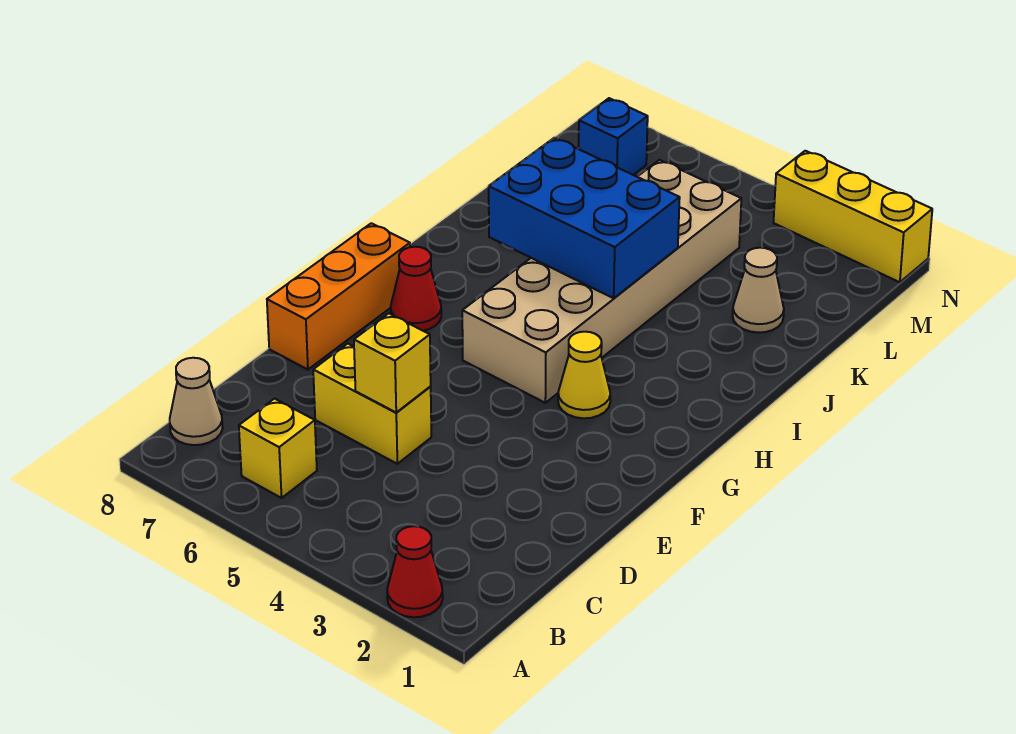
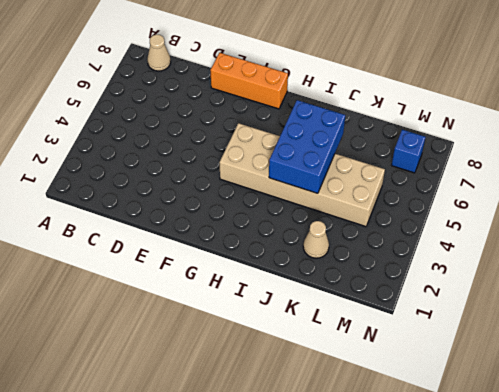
none -> red 1x1 cone [387,526,443,617]
none -> yellow 1x1 brick [239,399,317,498]
none -> yellow 1x2 brick [313,344,431,464]

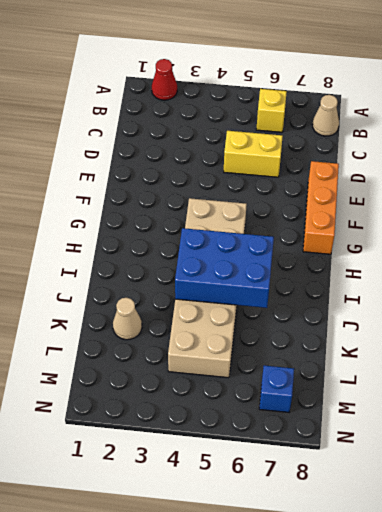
none -> yellow 1x1 cone [558,332,610,418]
none -> red 1x1 cone [391,247,441,331]
none -> yellow 1x3 brick [774,151,932,282]

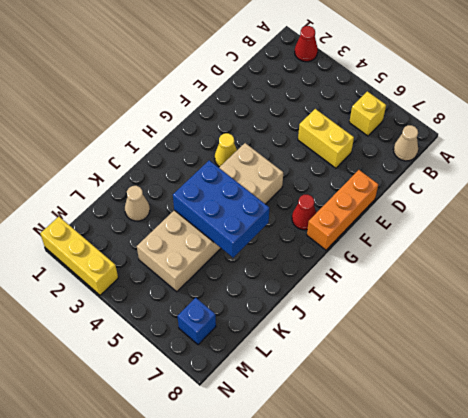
none -> yellow 1x1 brick [354,313,431,412]

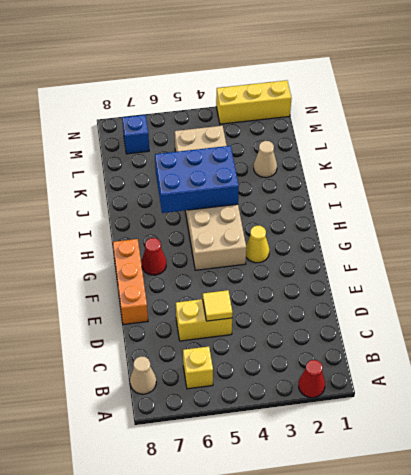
yellow 1x1 tile [203,290,233,321] -> yellow 1x1 brick [354,313,431,412]

